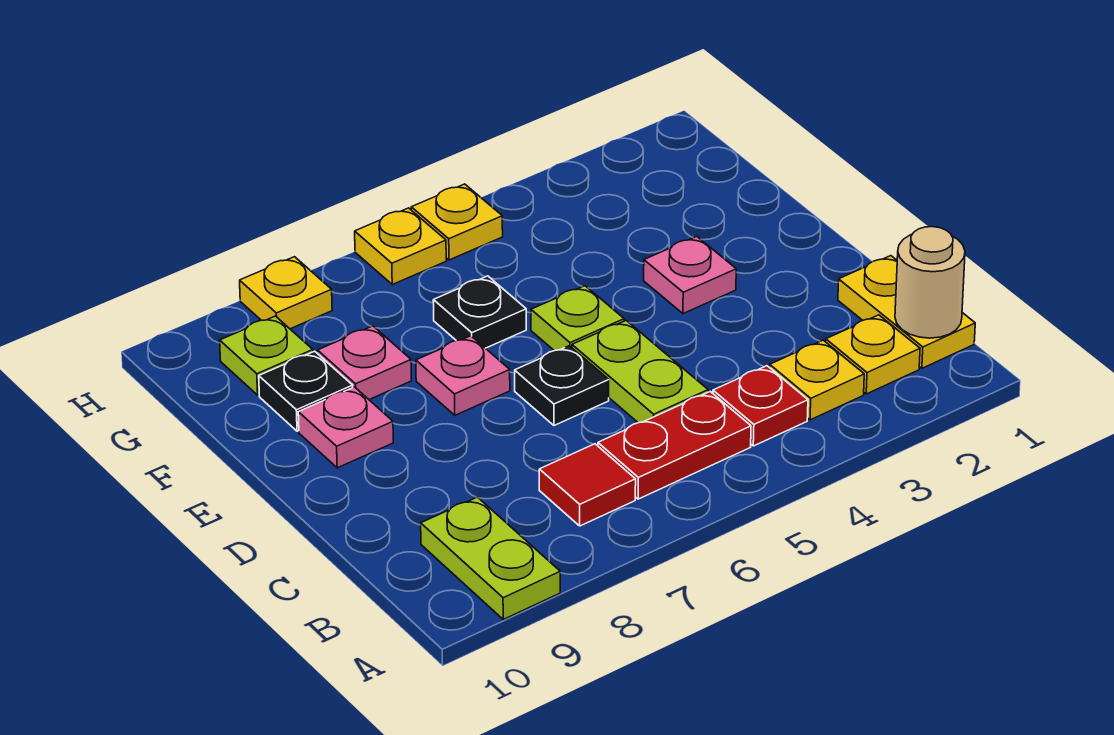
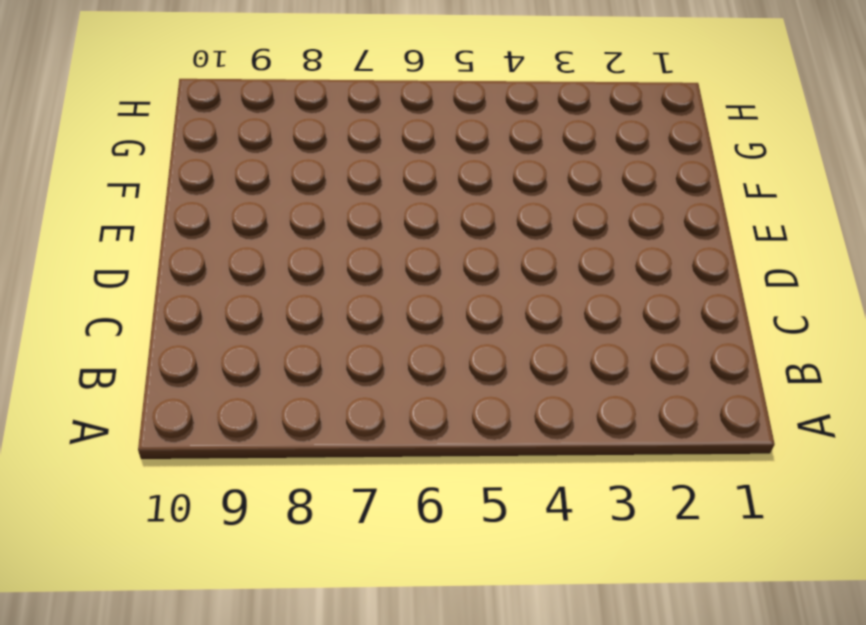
none -> lime 1x2 plate [421,497,560,619]
none -> yellow 1x2 plate [838,256,975,368]
none -> yellow 1x1 plate [826,315,920,394]

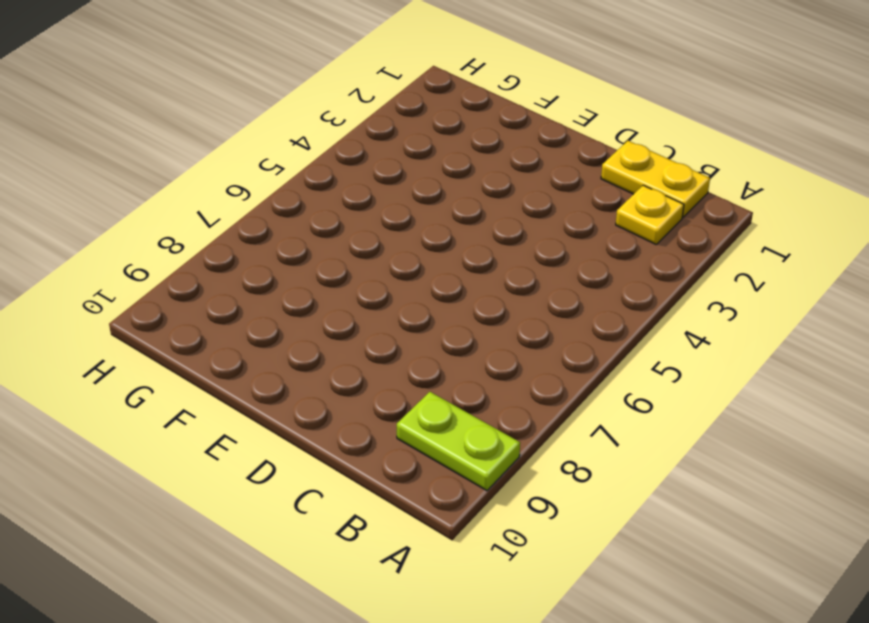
none -> yellow 1x1 plate [770,340,864,420]
none -> red 1x1 plate [713,366,808,446]
none -> red 1x2 plate [598,392,751,499]

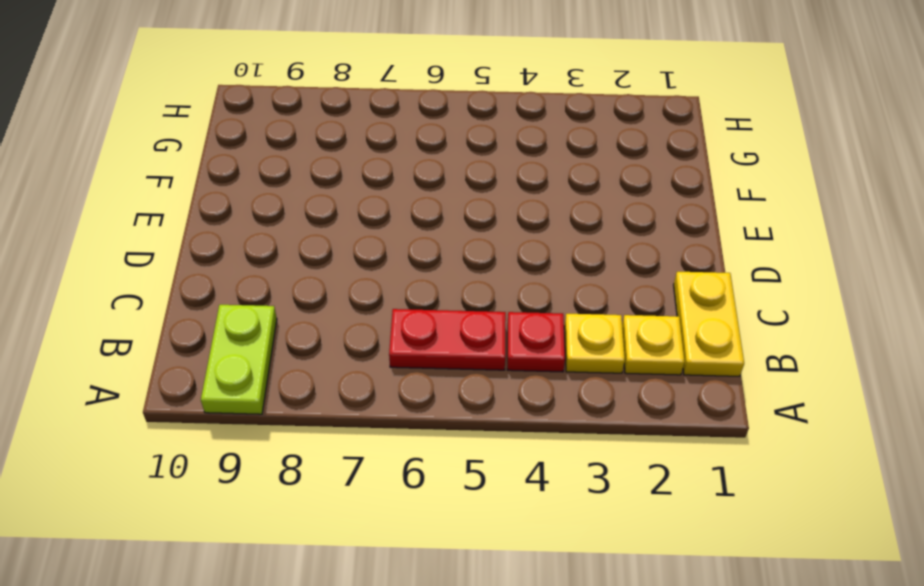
none -> red 1x1 tile [539,444,636,526]
none -> lime 1x2 plate [572,321,708,423]
none -> black 1x1 plate [515,346,609,425]

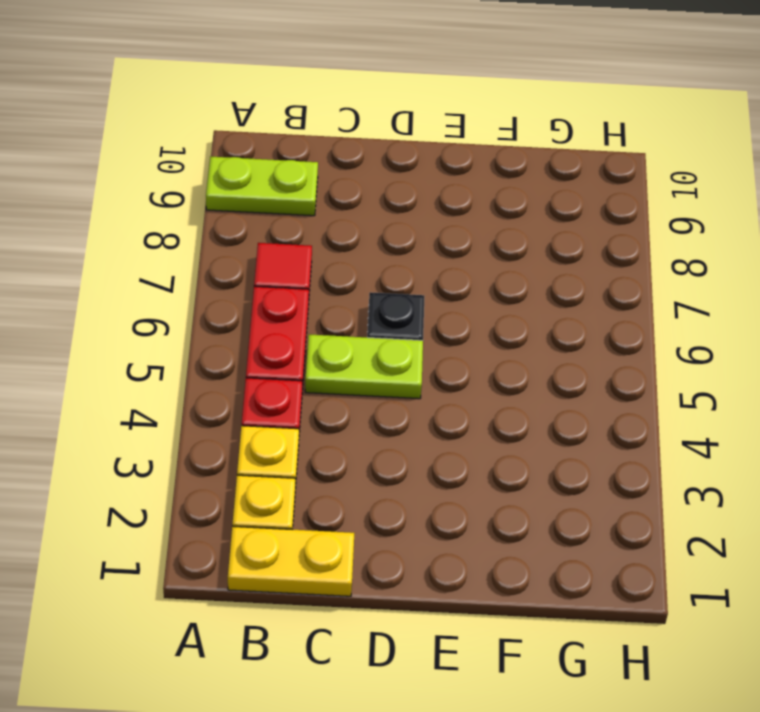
none -> pink 1x1 plate [644,236,736,314]
none -> lime 1x1 plate [531,286,624,351]
none -> pink 1x1 plate [416,336,510,415]

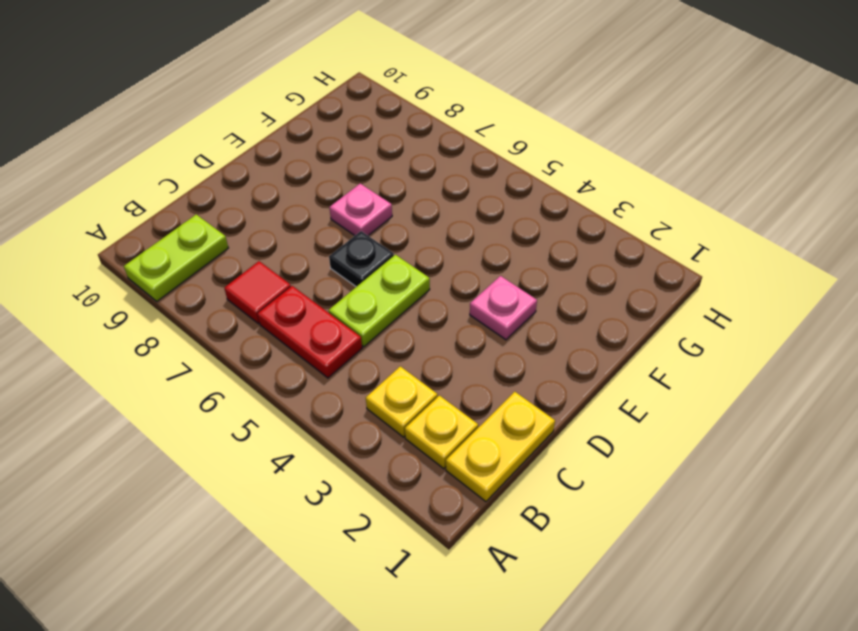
none -> red 1x1 plate [713,366,808,446]
none -> lime 1x1 plate [531,286,624,351]
none -> pink 1x1 plate [298,387,393,468]

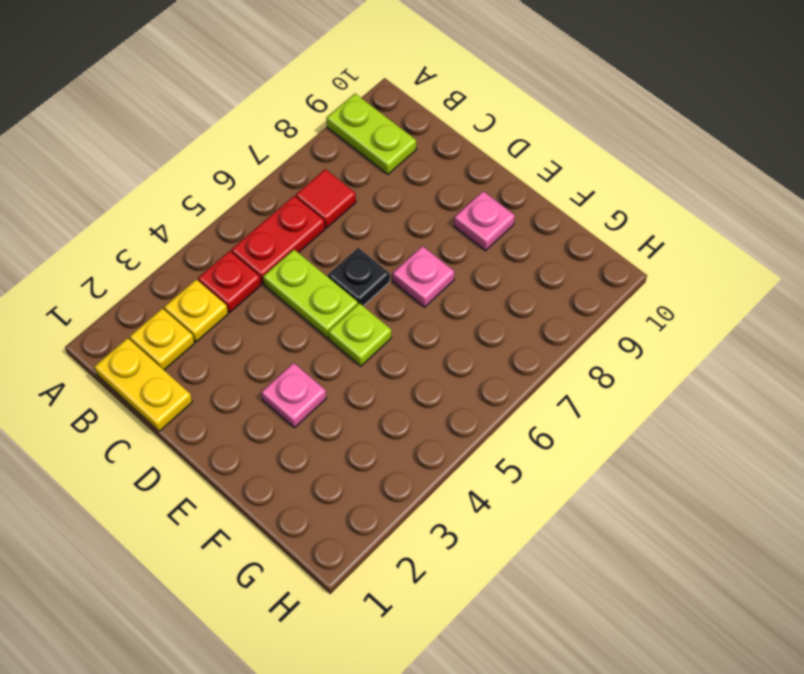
none -> black 1x1 plate [433,276,526,348]
none -> pink 1x1 plate [318,326,411,400]
none -> black 1x1 plate [259,351,353,431]

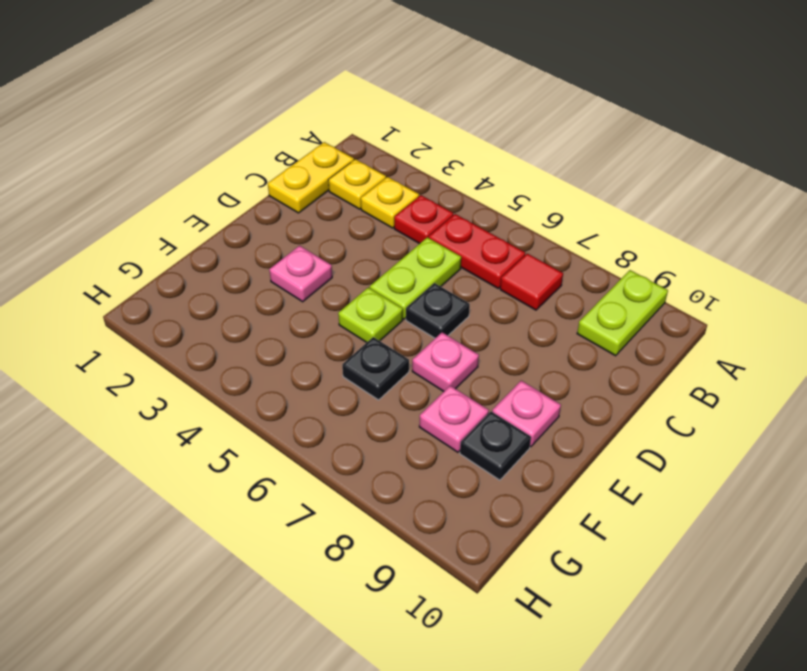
none -> lime 1x1 plate [220,316,313,395]
none -> yellow 1x1 plate [411,184,503,260]
none -> yellow 1x1 plate [355,208,446,284]

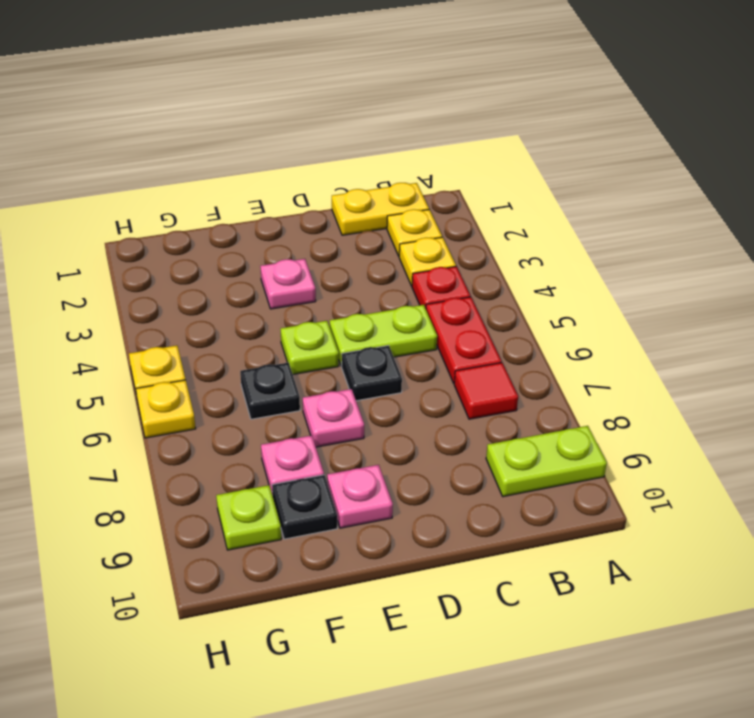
none -> yellow 1x1 plate [240,257,332,329]
none -> tan 1x1 round brick [895,227,965,338]

